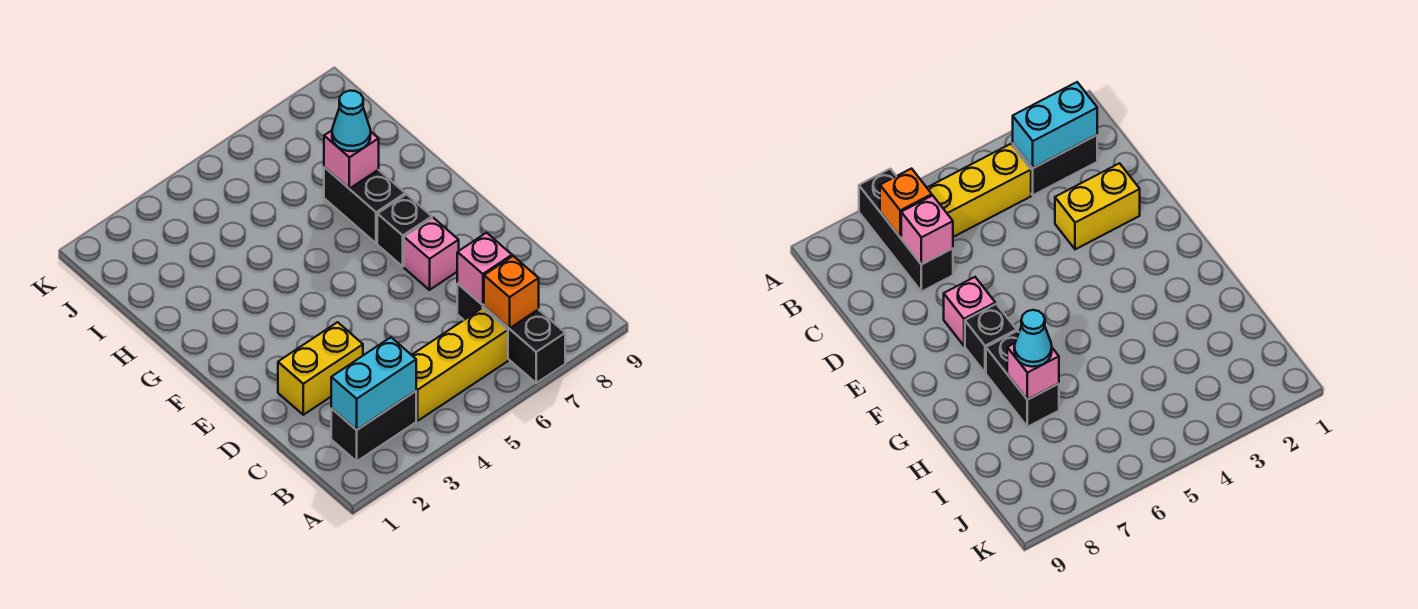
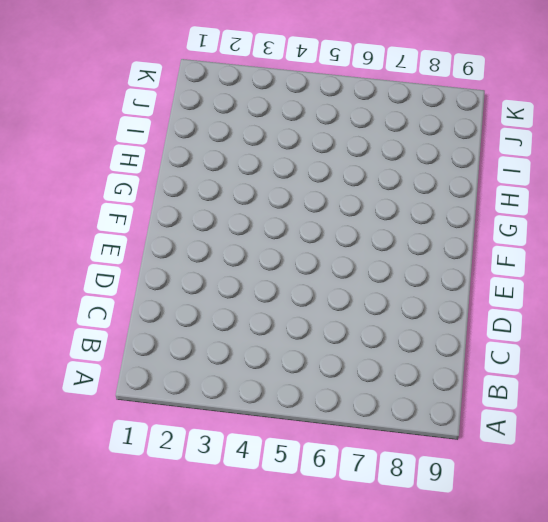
none -> black 1x3 brick [457,284,565,383]
none -> black 1x2 brick [331,391,416,461]
none -> yellow 1x3 brick [412,308,508,421]

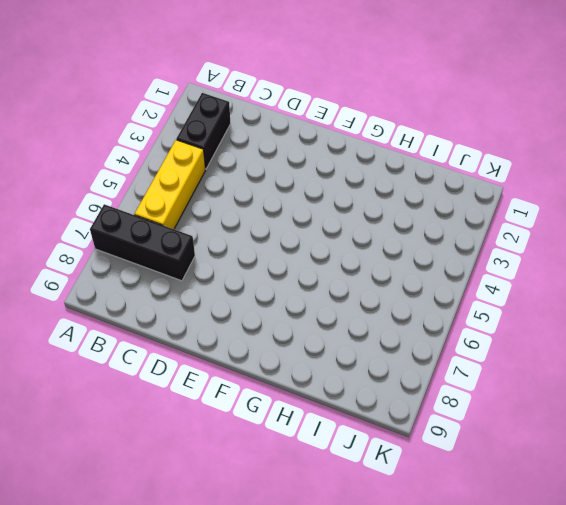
none -> yellow 1x2 brick [278,322,363,415]
none -> pink 1x1 brick [404,218,459,290]
none -> black 1x1 brick [377,194,432,267]

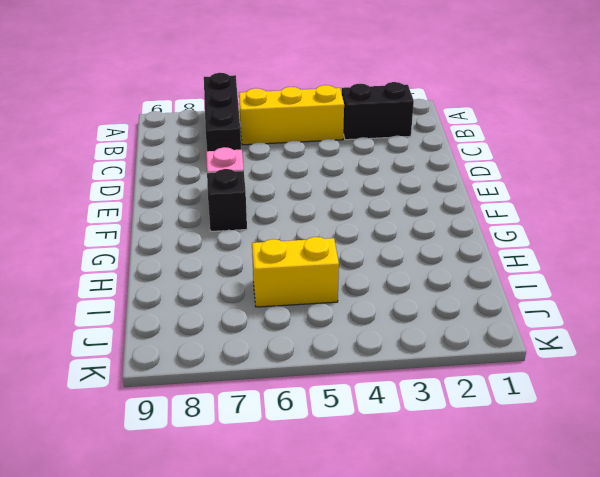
yellow 1x2 brick [252,237,339,307] -> yellow 1x2 brick moved to [278,322,363,415]
none -> black 1x2 brick [324,167,405,243]
none -> cyan 1x2 brick [331,337,416,430]
none -> orange 1x1 brick [484,256,539,328]

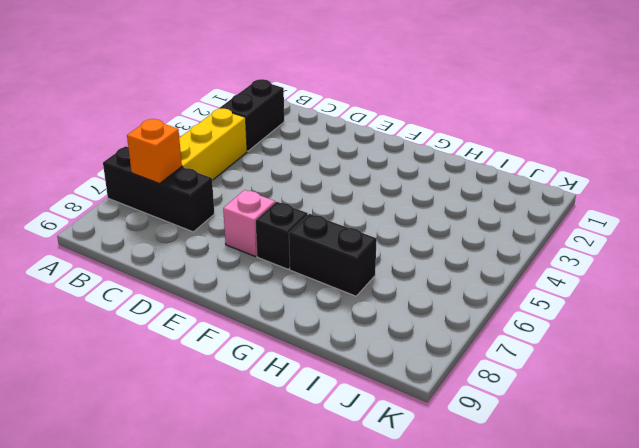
none -> yellow 1x2 brick [278,322,363,415]
none -> cyan 1x2 brick [331,337,416,430]
none -> pink 1x1 brick [457,233,512,305]

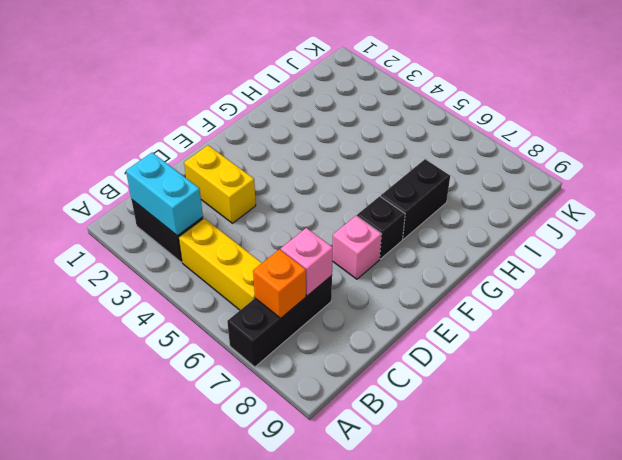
none -> pink 1x1 brick [324,131,379,189]
none -> cyan 1x1 cone [332,91,371,151]

